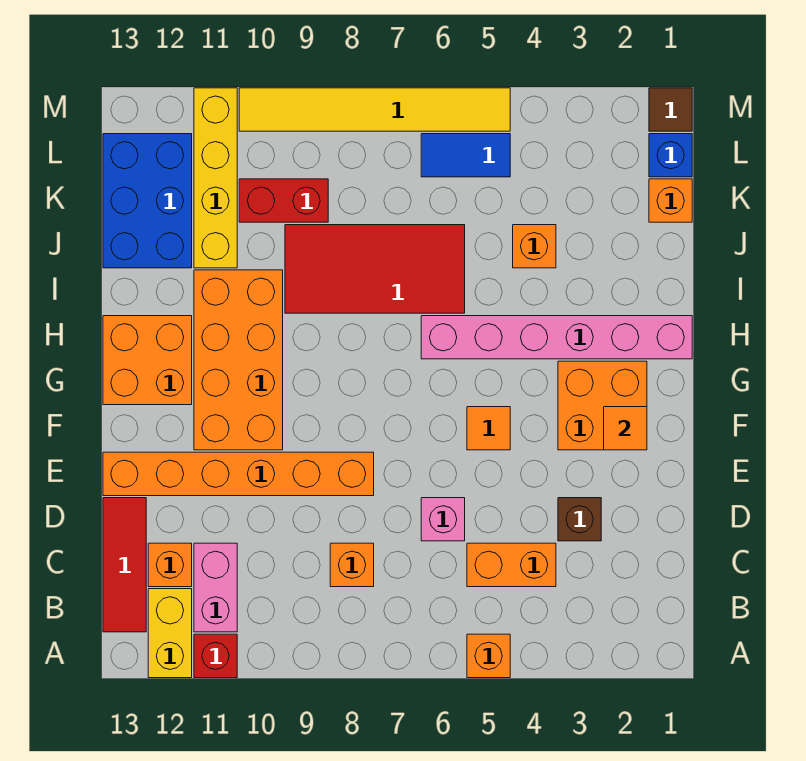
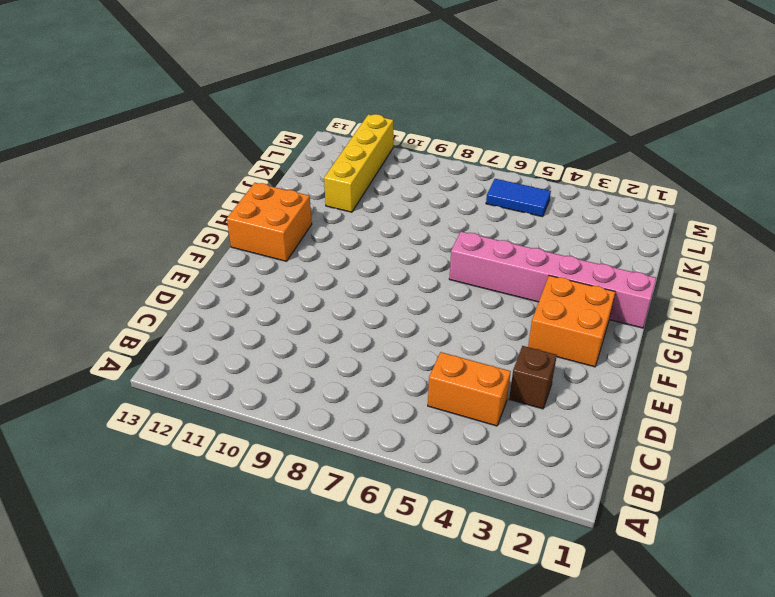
none -> orange 1x1 brick [467,634,510,678]
none -> red 1x1 brick [194,634,237,678]
none -> yellow 1x2 brick [148,589,192,678]

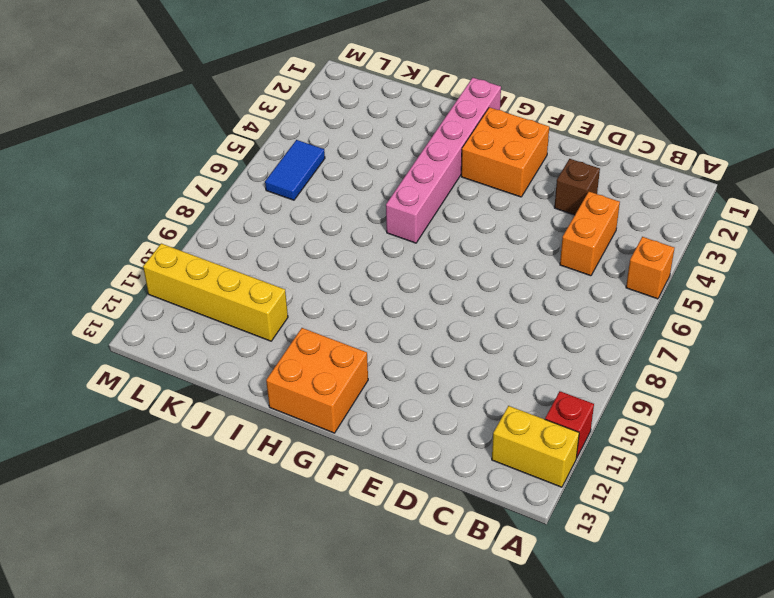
none -> pink 1x2 brick [194,543,237,632]
none -> red 1x3 tile [103,498,146,632]
none -> orange 1x1 brick [330,543,374,587]

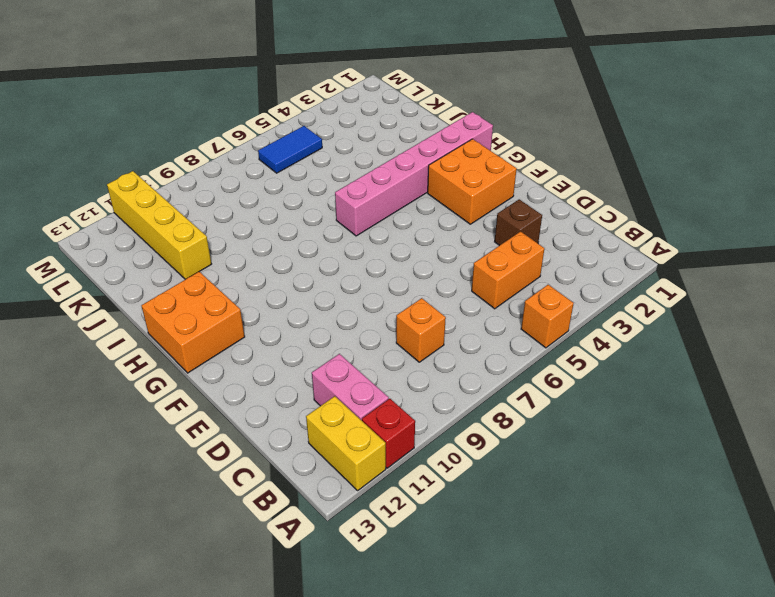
none -> red 1x3 tile [103,498,146,632]
none -> orange 1x1 brick [148,543,192,587]
none -> pink 1x1 brick [421,498,465,541]

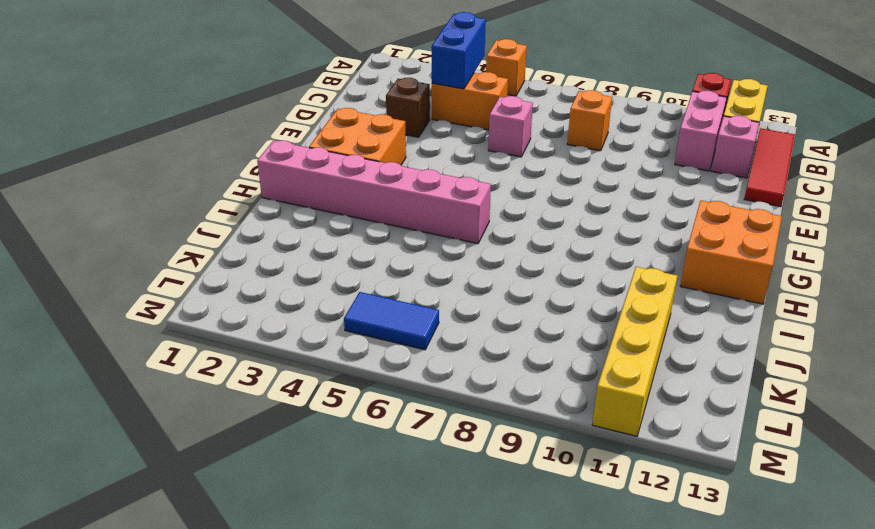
blue 1x2 brick [432,12,486,89] -> none
pink 1x1 brick [712,116,759,178] -> orange 1x1 brick [148,543,192,587]
none -> orange 1x6 brick [103,452,374,496]
none -> orange 1x1 tile [467,407,510,450]
none -> orange 2x4 brick [194,270,283,450]

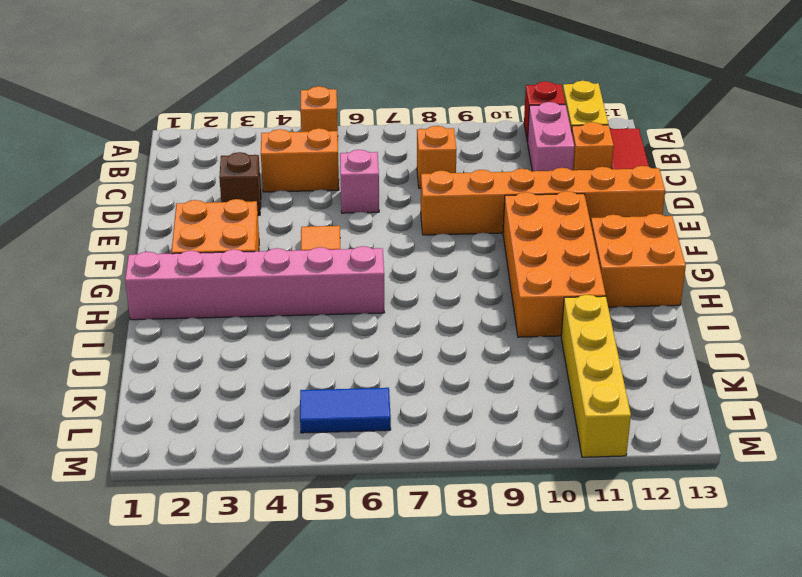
none -> red 2x4 tile [285,225,465,313]
none -> orange 1x1 brick [513,225,556,268]
none -> blue 2x3 brick [103,134,192,268]

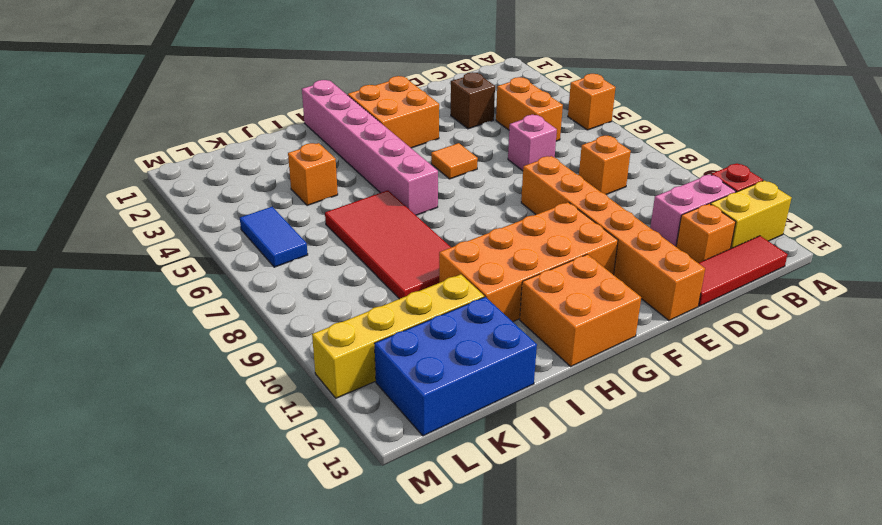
none -> orange 1x1 brick [649,179,692,222]
none -> red 1x2 brick [239,179,328,222]
none -> blue 1x1 brick [649,134,692,177]

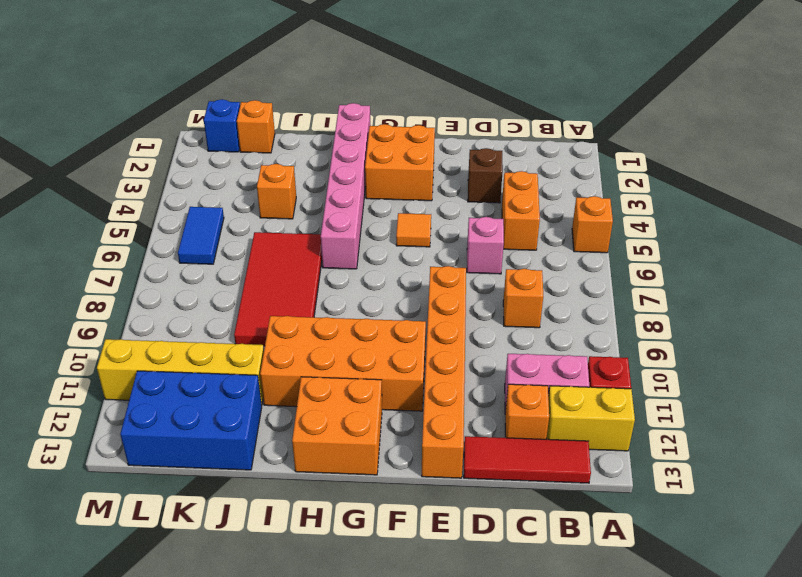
none -> red 1x2 brick [239,179,328,222]
none -> brown 1x1 tile [649,88,692,131]
none -> yellow 1x6 tile [239,88,510,131]

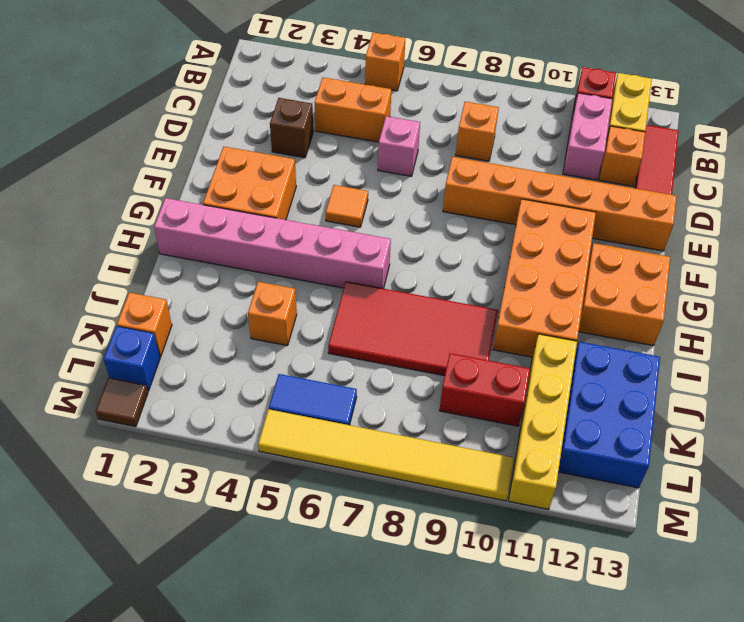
none -> orange 1x1 tile [604,407,647,450]

